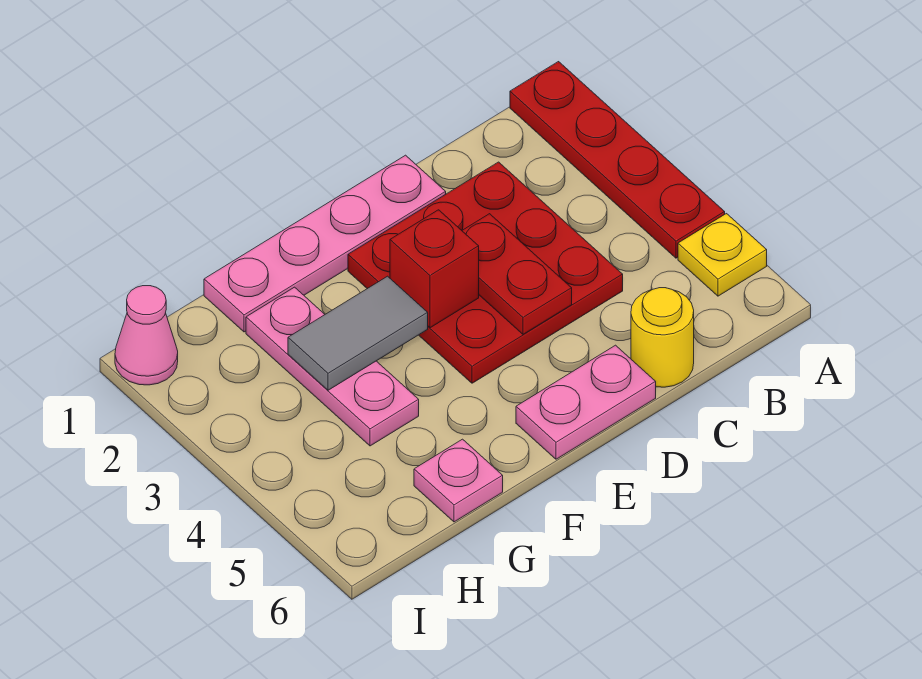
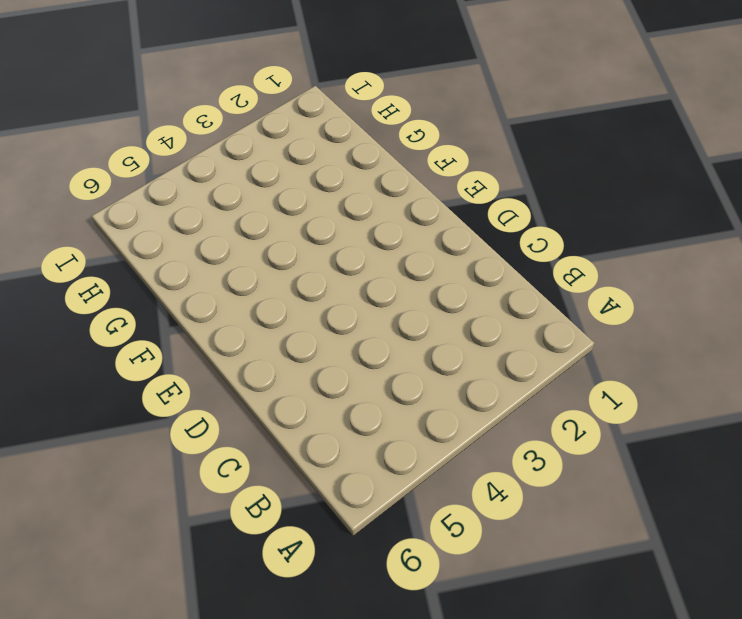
none -> red 1x4 plate [510,62,725,258]
none -> yellow 1x1 plate [678,214,767,296]
none -> red 3x3 plate [348,162,623,383]

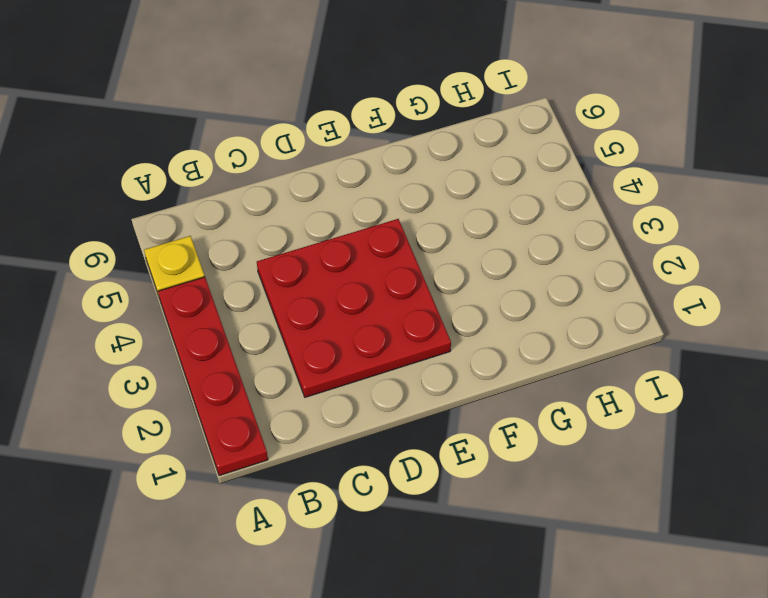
none -> yellow 1x1 round brick [631,288,694,387]
none -> pink 1x4 plate [204,155,446,332]
none -> pink 1x2 plate [516,345,656,459]

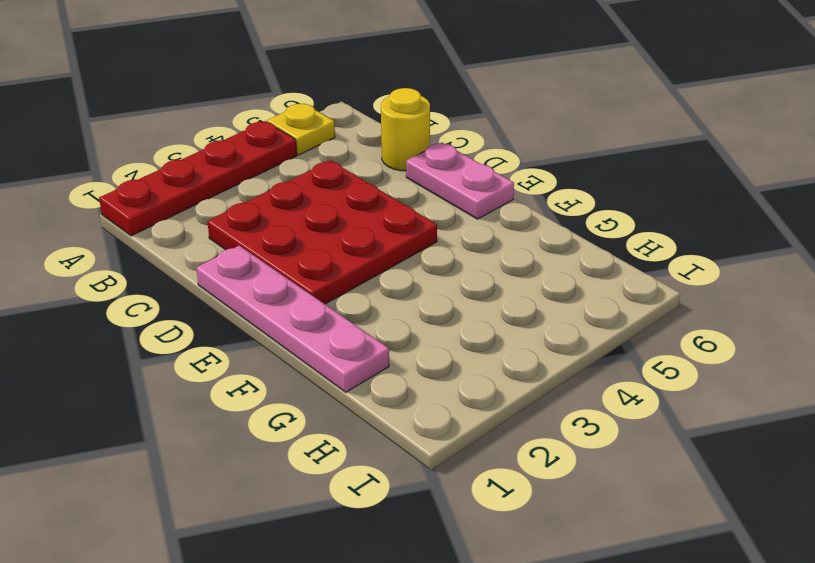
none -> pink 1x3 plate [246,287,419,446]
none -> pink 1x1 plate [414,439,503,522]
none -> pink 1x1 cone [115,286,178,385]

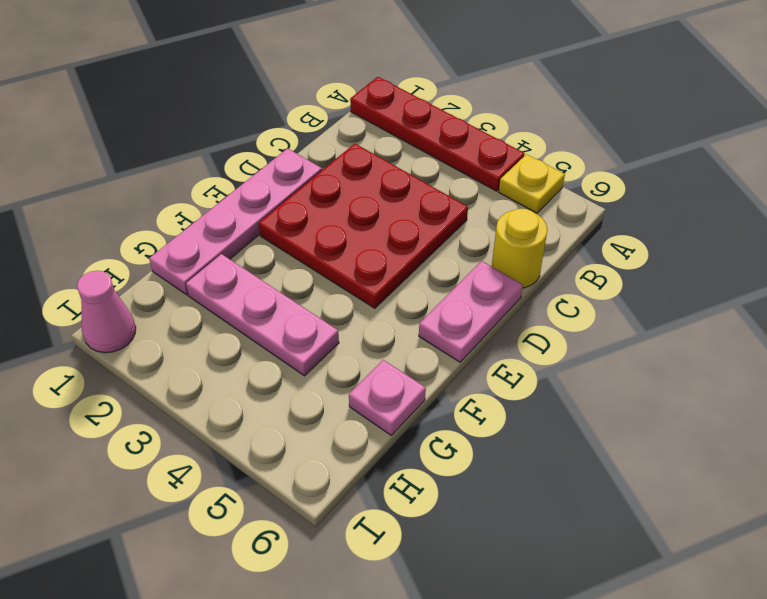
none -> red 1x2 plate [462,214,572,334]
none -> red 1x1 brick [390,210,479,328]
none -> grey 1x2 tile [288,276,428,390]

